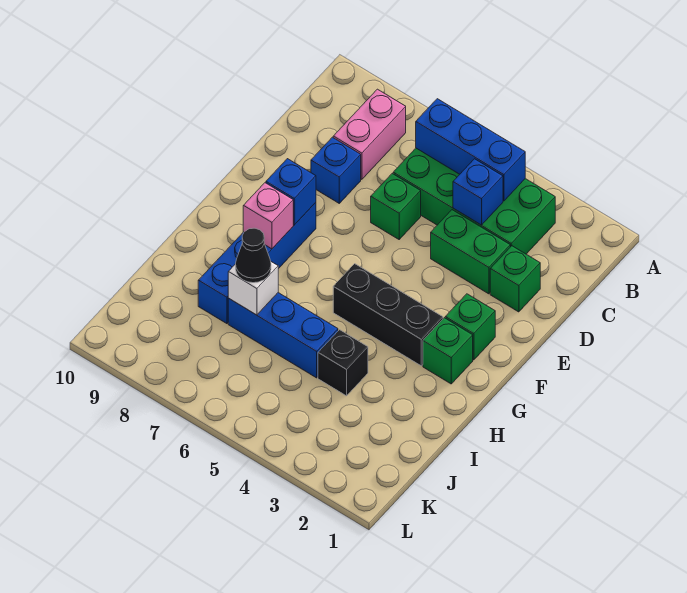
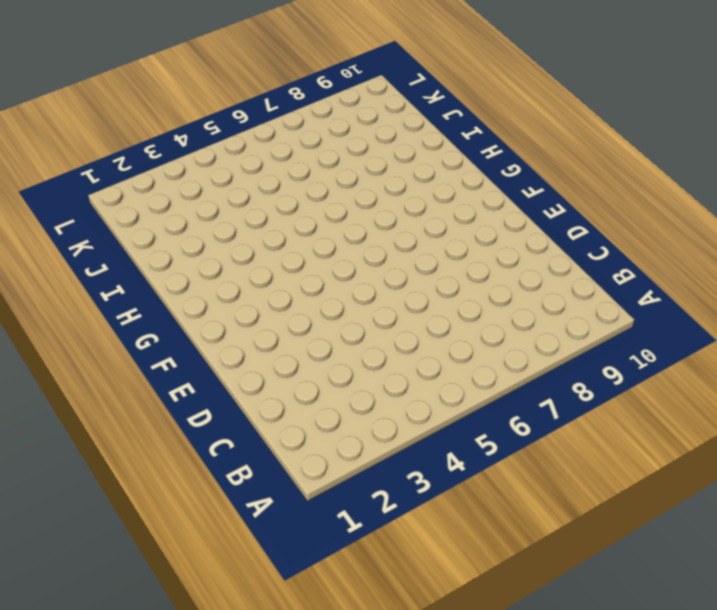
none -> green 2x4 brick [393,148,555,254]
none -> pink 1x2 brick [333,89,406,179]
none -> green 1x1 brick [490,246,540,312]

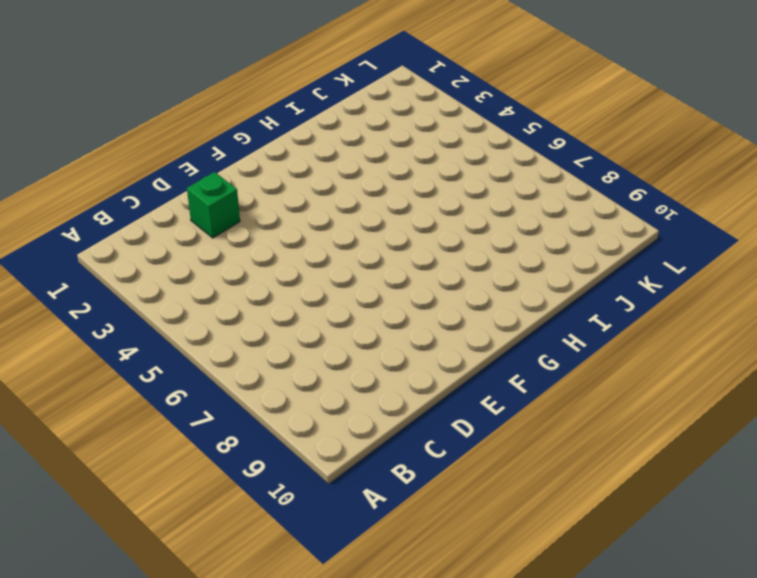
none -> green 2x4 brick [393,148,555,254]
none -> pink 1x2 brick [333,89,406,179]
none -> green 1x2 brick [431,210,510,294]

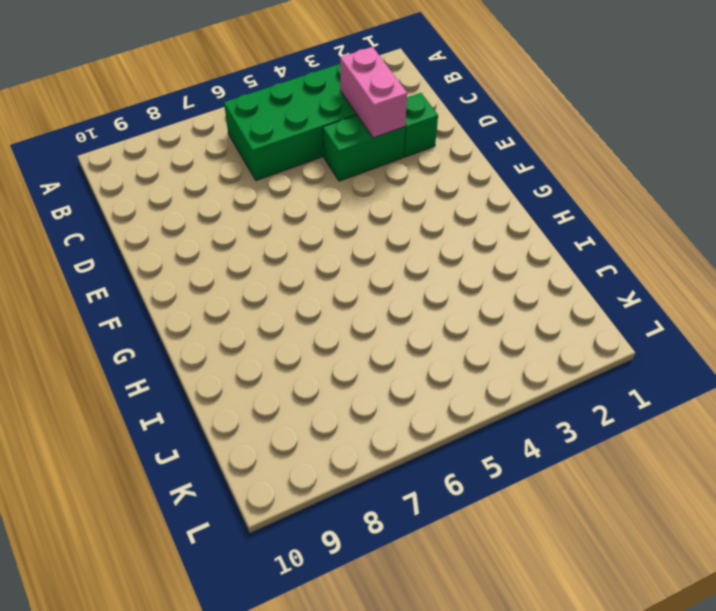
pink 1x2 brick [340,47,407,138] -> pink 1x2 brick moved to [333,89,406,179]
none -> green 1x1 brick [371,174,421,239]
none -> blue 1x1 brick [311,137,361,203]
none -> green 1x1 brick [445,294,495,360]

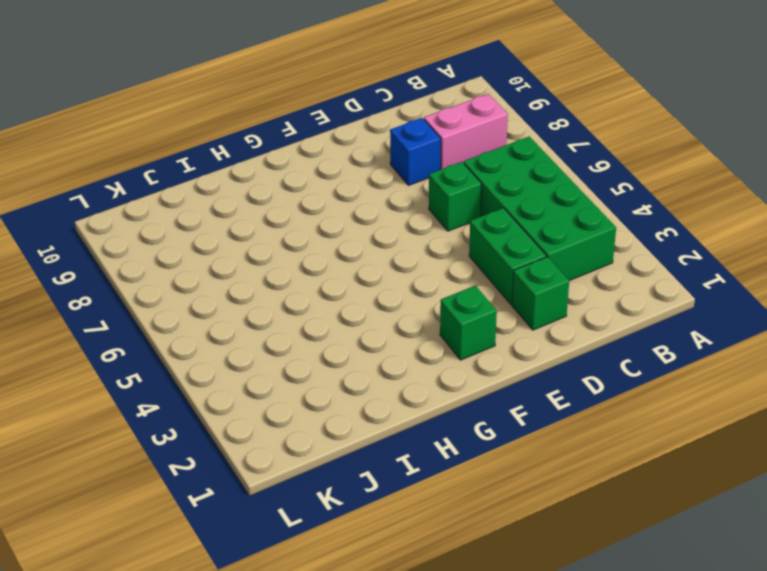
none -> blue 1x4 brick [198,203,316,324]
none -> green 1x1 brick [423,318,473,384]
none -> black 1x3 brick [333,264,443,366]

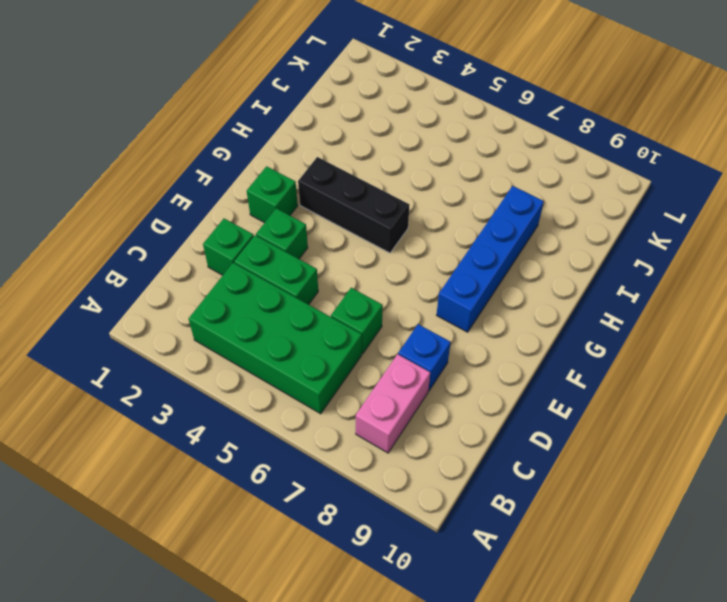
green 1x1 brick [256,208,308,259] -> green 1x1 brick moved to [423,318,473,384]
none -> black 1x1 brick [318,330,368,396]
none -> blue 1x3 brick [228,293,338,378]
none -> blue 1x3 brick [416,99,525,201]

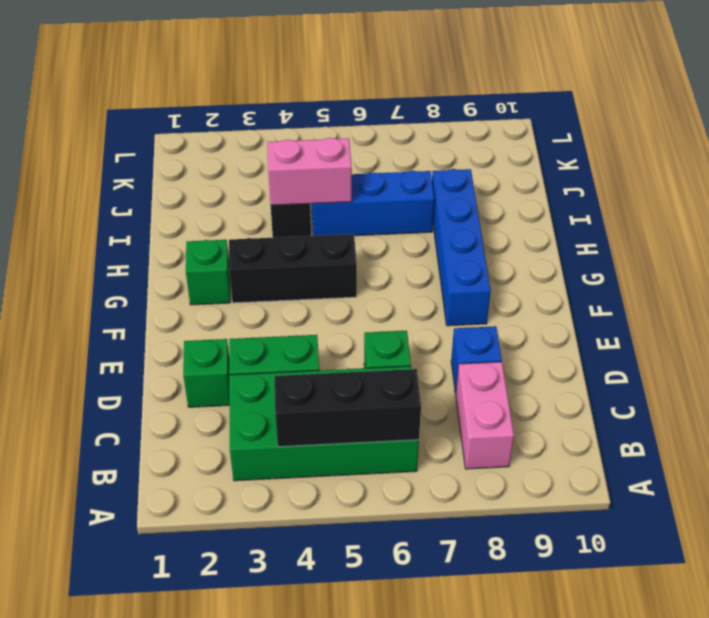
black 1x3 brick [274,369,421,447] -> blue 1x3 brick [416,99,525,201]
pink 1x2 brick [267,138,352,205] -> none
none -> green 1x1 brick [445,294,495,360]
none -> blue 1x1 brick [453,159,503,225]
none -> blue 1x1 brick [266,159,316,225]

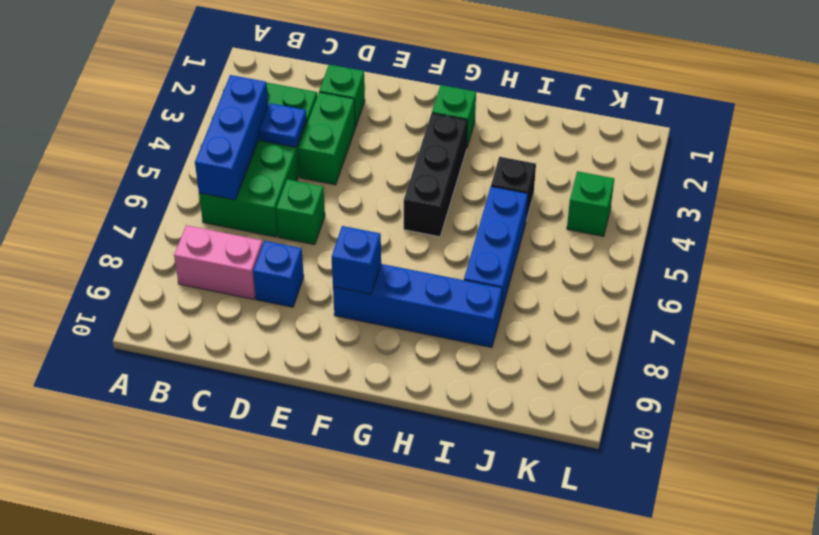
blue 1x1 plate [259,103,306,147] -> blue 1x1 brick [453,159,503,225]
green 1x1 brick [567,171,614,236] -> green 1x1 brick moved to [445,294,495,360]
none -> pink 1x1 brick [243,183,293,249]
none -> white 1x1 brick [228,262,278,315]
none -> black 1x1 cone [236,228,271,283]

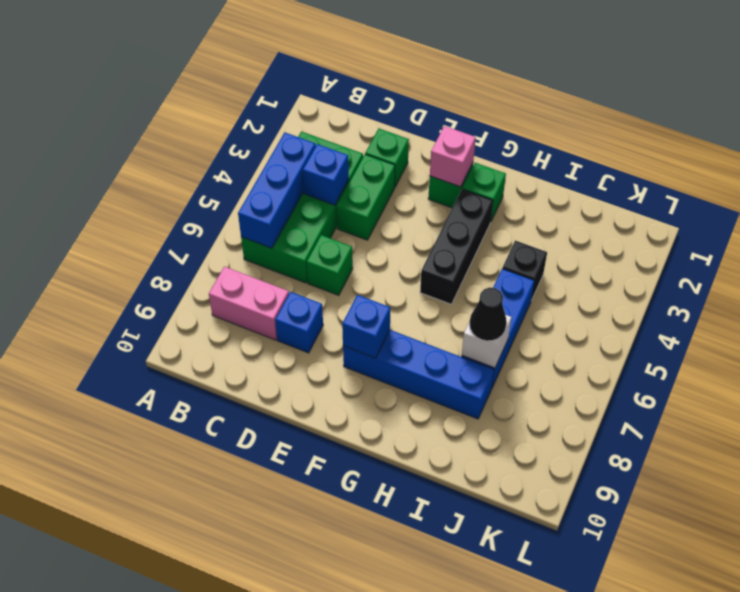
pink 1x1 brick [430,126,476,187] -> pink 1x1 brick moved to [243,183,293,249]

